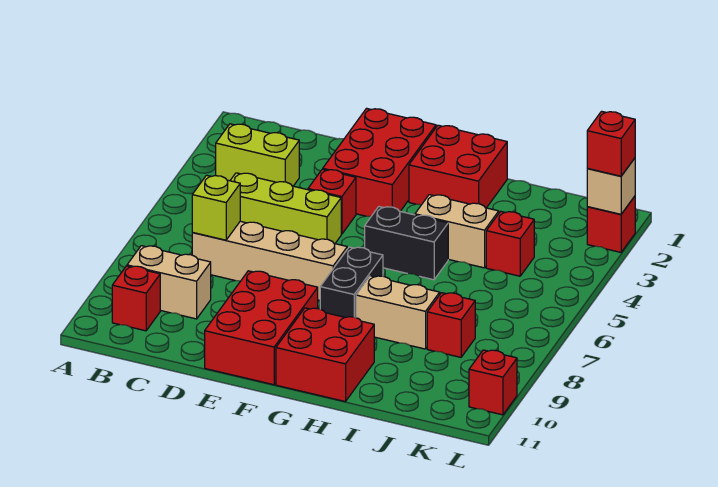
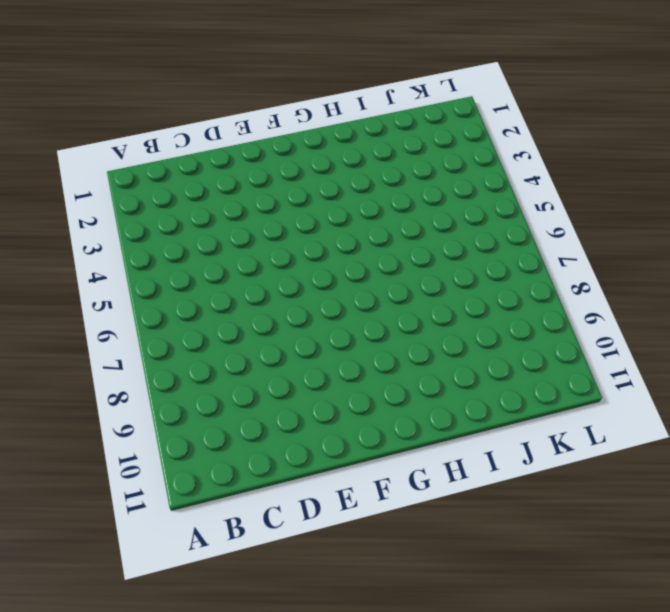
none -> lime 1x2 brick [216,124,299,186]
none -> tan 1x2 brick [127,246,211,319]
none -> red 1x1 brick [112,266,160,331]

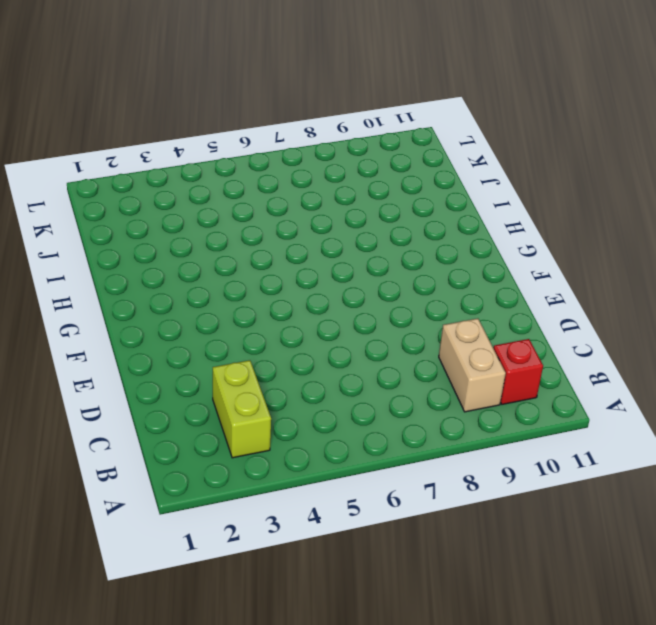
none -> lime 1x3 brick [230,173,341,244]
none -> tan 1x4 brick [192,221,347,300]
none -> red 2x3 brick [323,108,436,217]

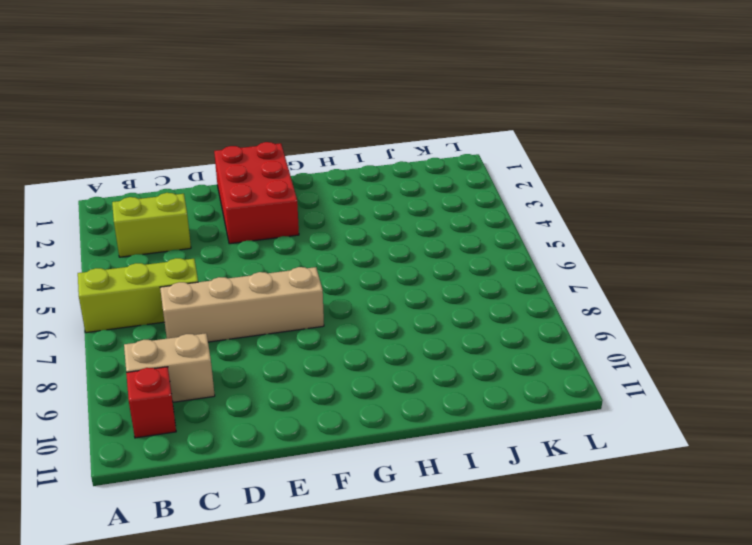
lime 1x3 brick [78,258,198,333] -> lime 1x3 brick moved to [230,173,341,244]
none -> red 1x1 brick [308,169,356,234]
none -> red 2x3 brick [205,271,318,385]
none -> red 2x2 brick [409,125,507,208]

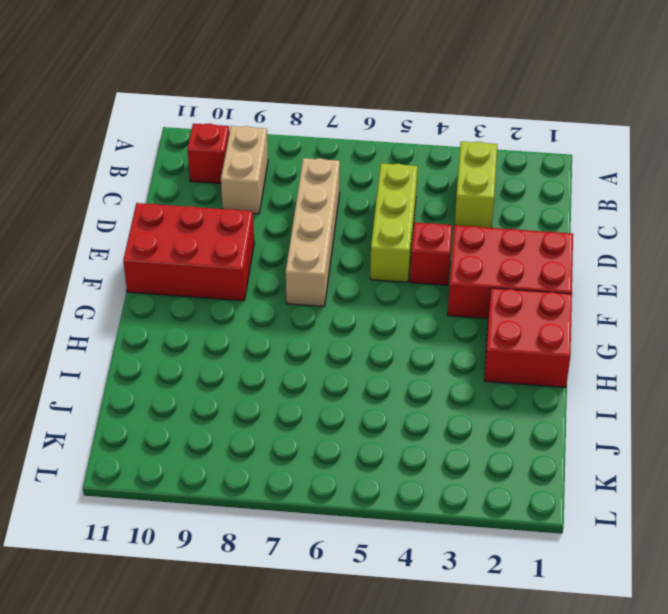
none -> black 1x2 brick [365,207,448,280]
none -> black 1x2 brick [320,247,383,317]
none -> red 2x2 brick [276,308,374,402]

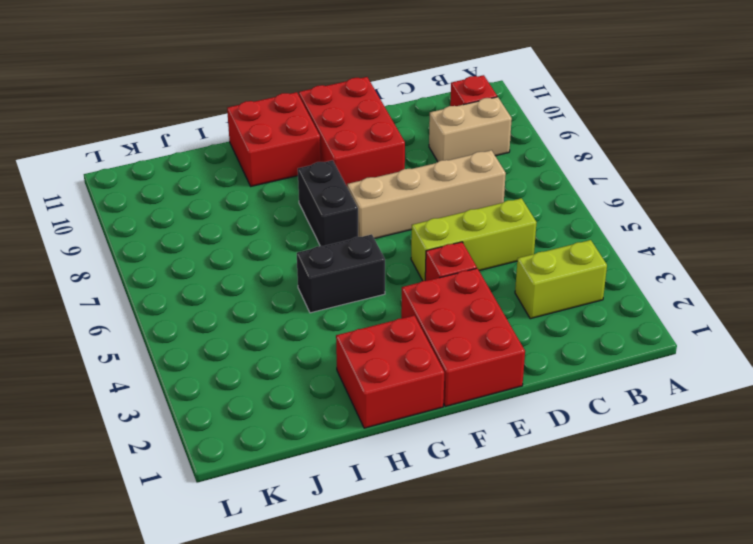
none -> tan 1x2 brick [415,195,499,268]
none -> tan 1x2 brick [356,276,440,349]
none -> red 1x1 brick [486,211,534,276]

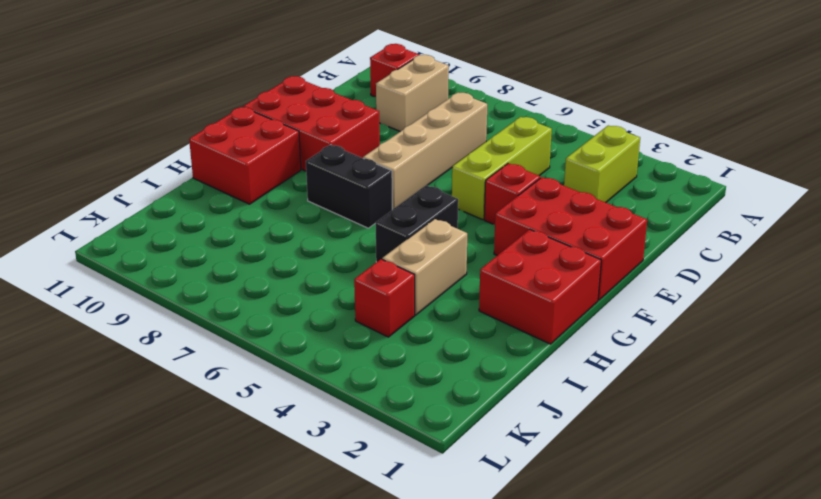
none -> tan 1x2 brick [356,276,440,349]
none -> red 1x1 brick [427,293,475,357]
none -> red 1x1 brick [587,196,635,252]

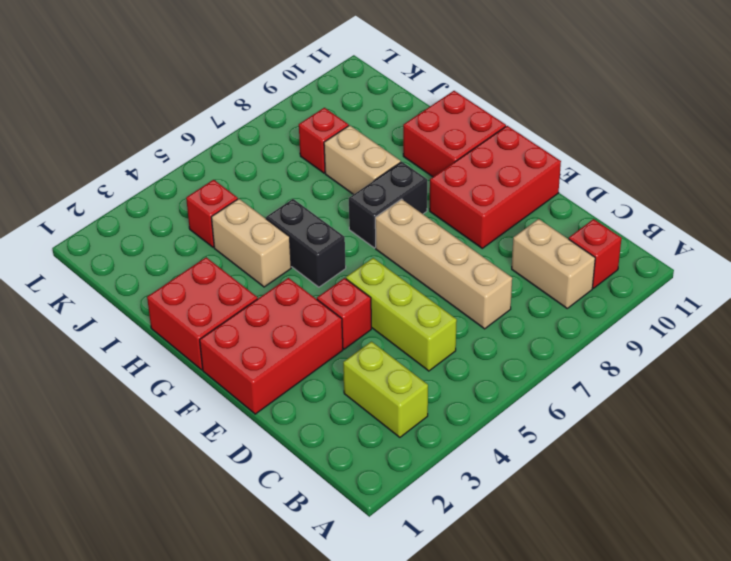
none -> red 1x1 brick [587,196,635,252]
none -> red 1x1 brick [469,350,517,415]
none -> lime 1x1 brick [192,175,240,240]

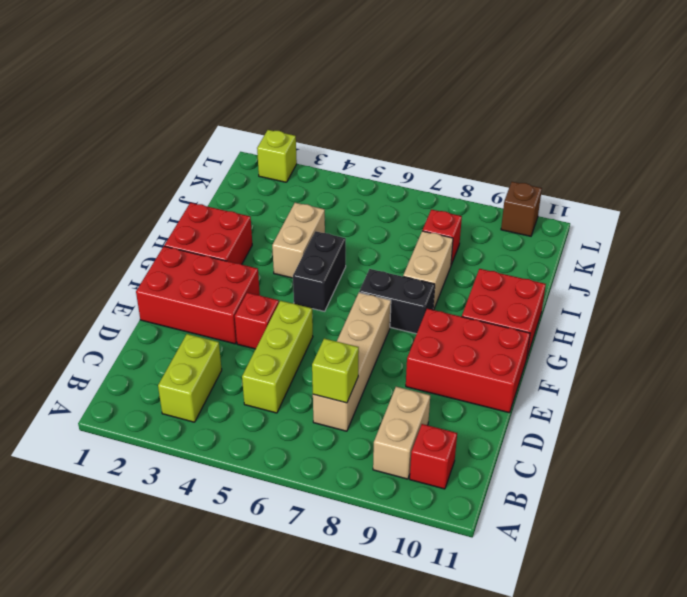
lime 1x1 brick [257,130,297,182] -> red 1x1 brick [587,196,635,252]
brown 1x1 brick [501,182,542,236] -> red 1x1 brick [469,350,517,415]
none -> red 1x1 brick [486,211,534,276]
none -> tan 1x1 brick [587,158,635,214]
none -> red 1x1 brick [587,111,635,176]

